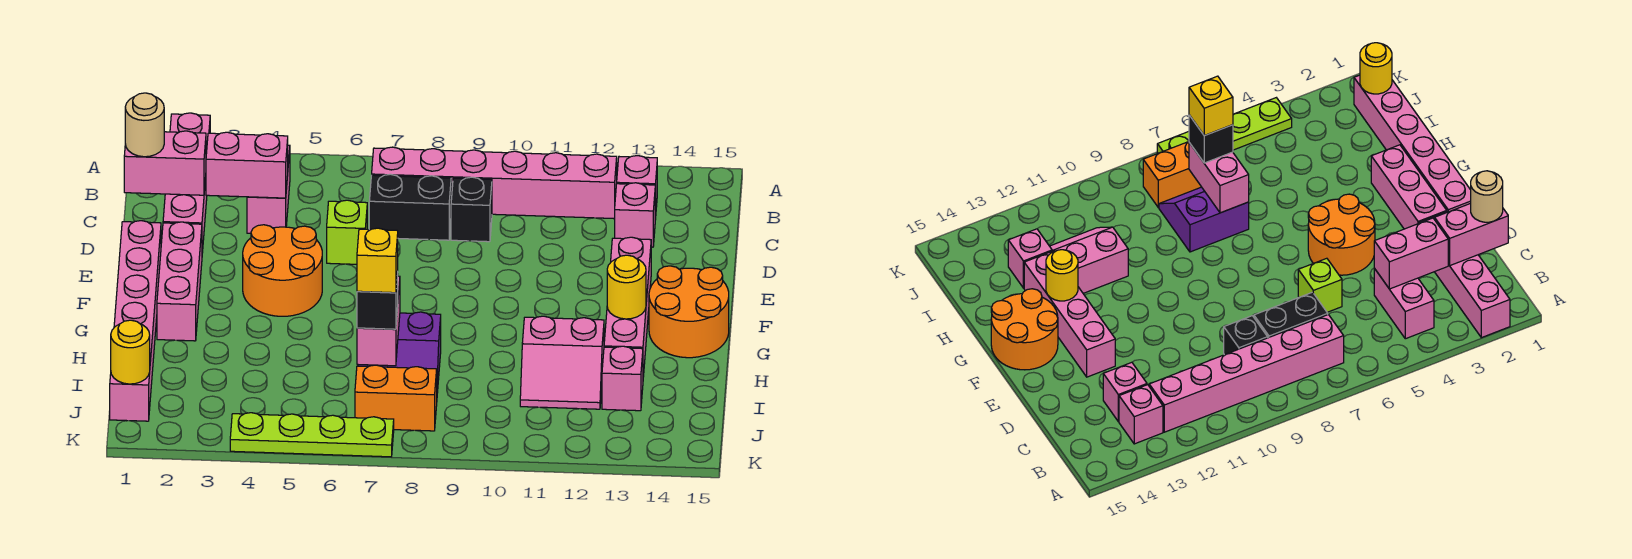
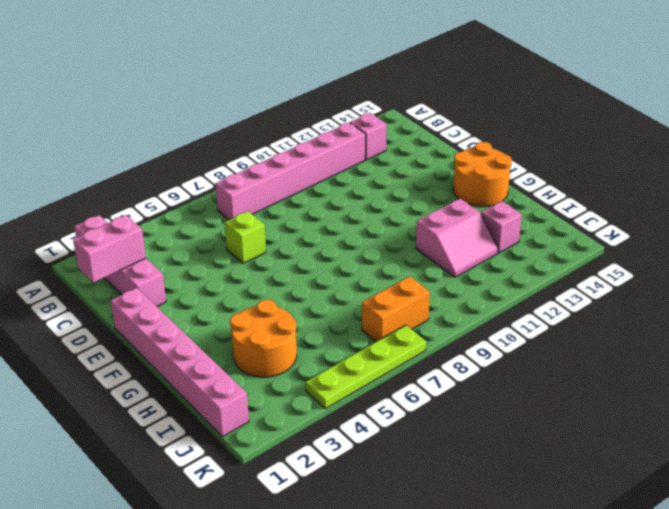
orange 2x2 round brick [230,300,297,377] -> orange 2x2 round brick moved to [243,225,322,316]
none -> pink 1x2 brick [247,145,290,233]
none -> black 1x2 brick [369,174,451,240]
none -> black 1x1 brick [451,177,492,242]

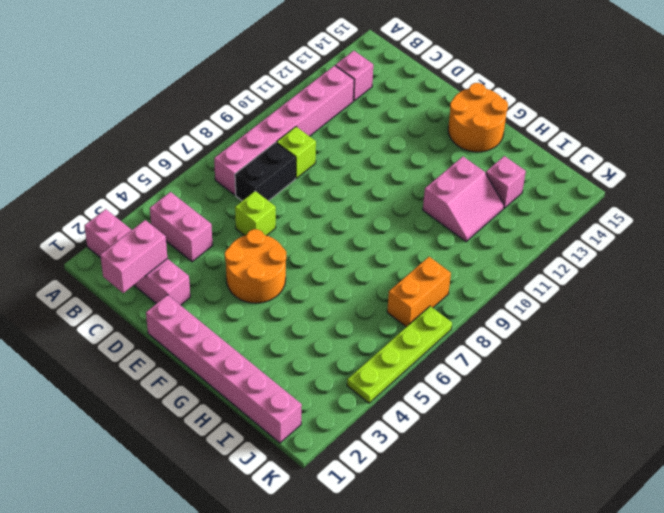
lime 1x1 brick [277,127,316,178] -> black 1x1 brick [451,177,492,242]
none -> pink 1x1 brick [615,183,655,247]
none -> pink 1x3 brick [157,222,202,341]
none -> pink 1x4 brick [604,237,651,377]

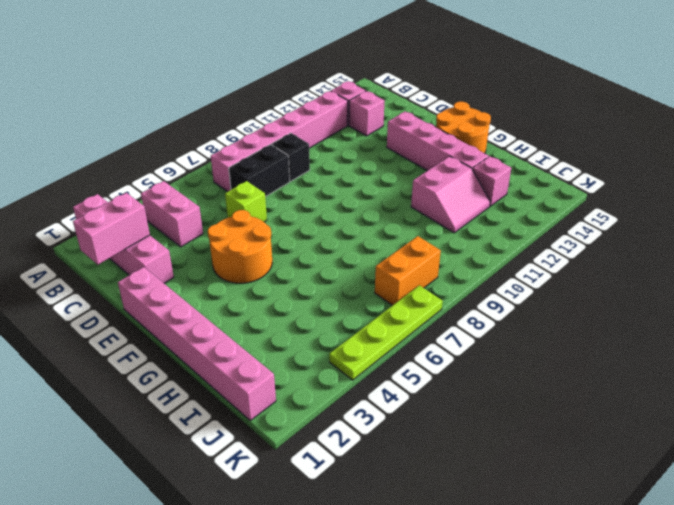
none -> pink 1x3 brick [157,222,202,341]
none -> purple 2x2 slope [358,312,441,393]
none -> pink 1x2 brick [206,132,288,198]

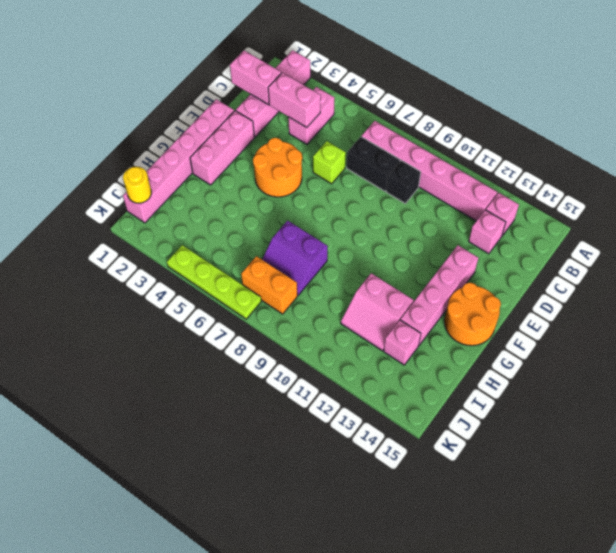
none -> yellow 1x1 round brick [607,255,646,319]
none -> pink 1x2 brick [357,276,400,366]
none -> tan 1x1 round brick [125,93,164,157]

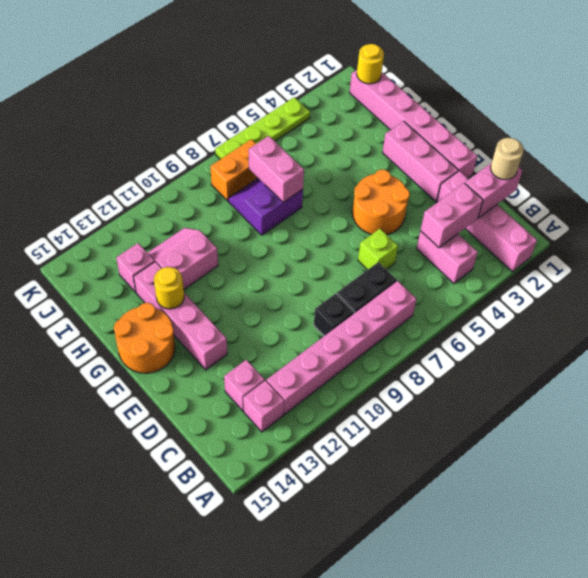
none -> black 1x1 brick [357,272,398,329]
none -> yellow 1x1 brick [357,228,398,293]

